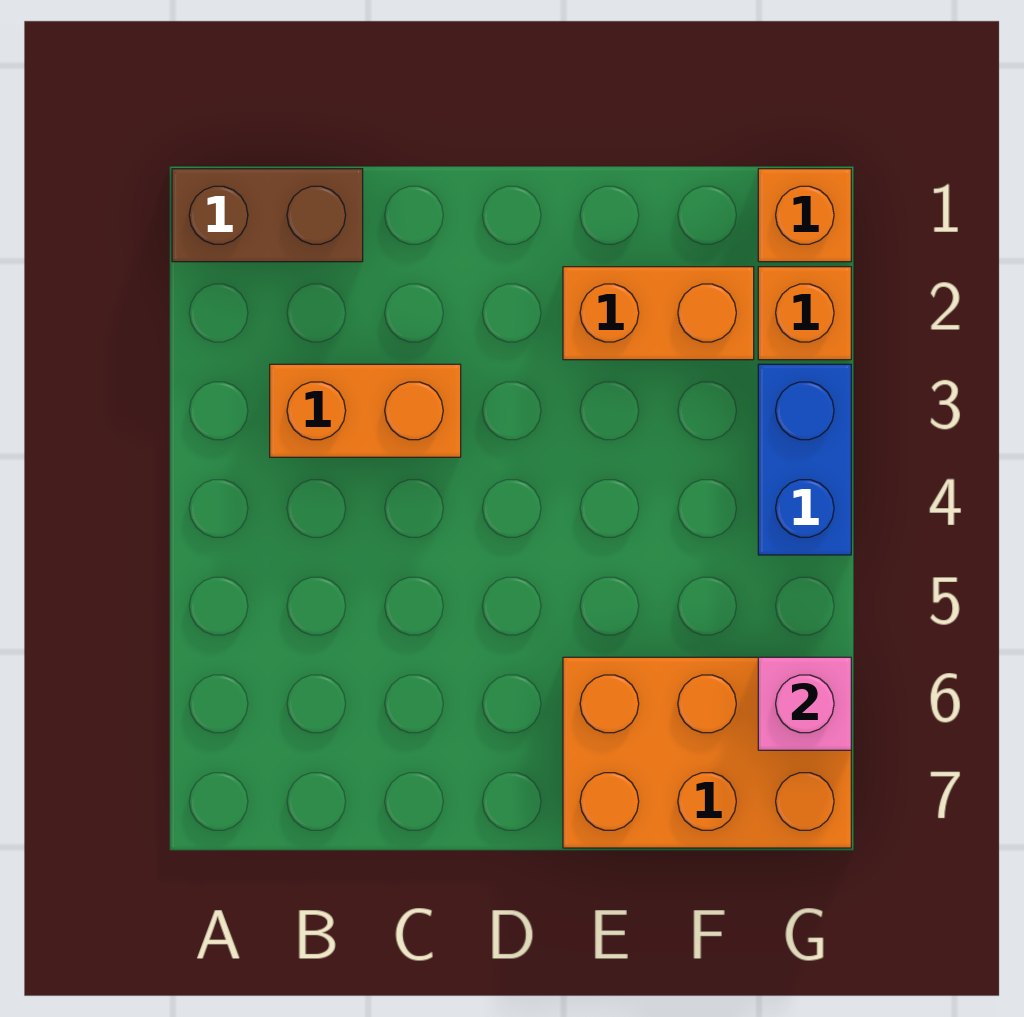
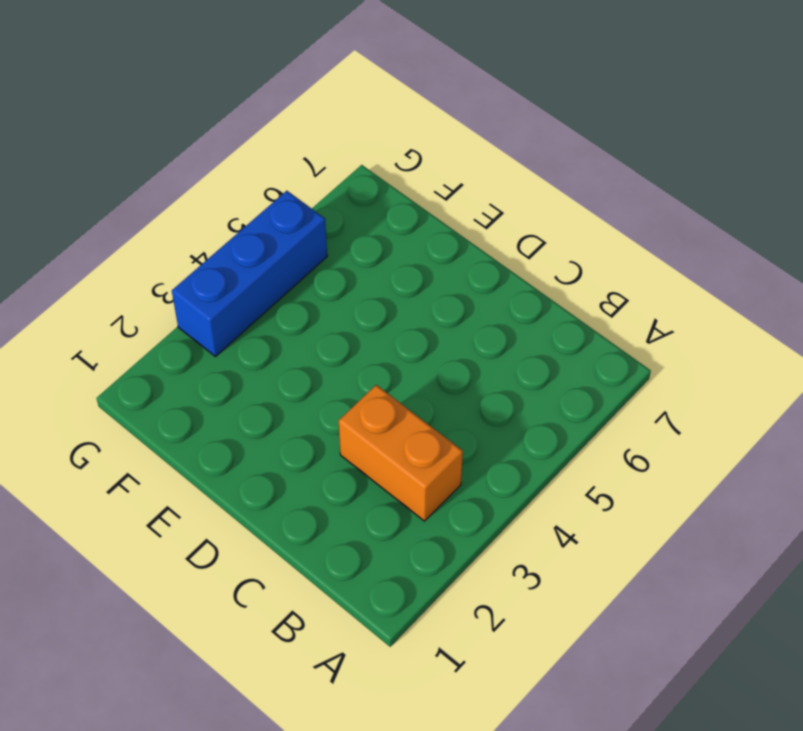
blue 1x3 brick [172,191,327,357] -> blue 1x2 brick [758,364,851,555]
none -> brown 1x2 brick [172,169,363,262]
none -> orange 1x2 brick [563,267,754,360]

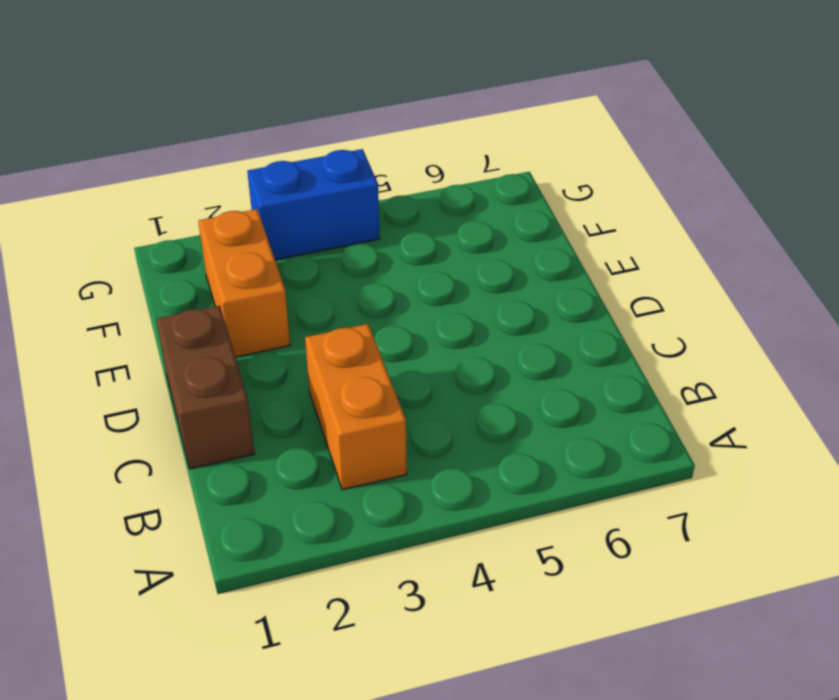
brown 1x2 brick [156,306,255,469] -> brown 1x2 brick moved to [172,169,363,262]
none -> orange 2x3 brick [563,657,851,848]
none -> orange 1x1 brick [758,169,851,262]

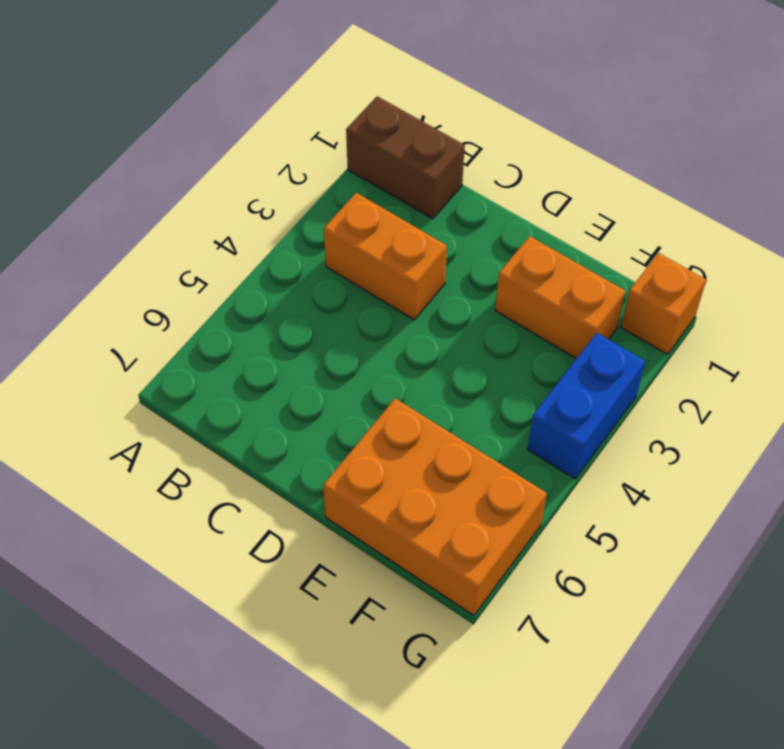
none -> orange 1x1 brick [758,267,851,360]
none -> pink 1x1 brick [758,657,851,750]

